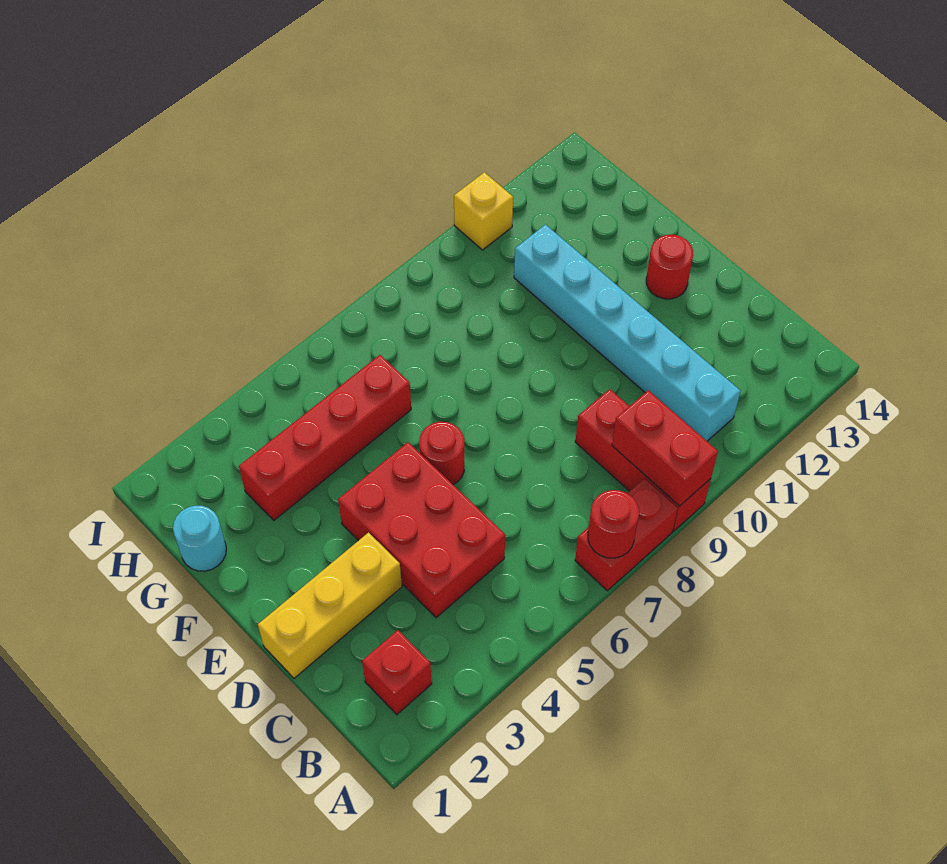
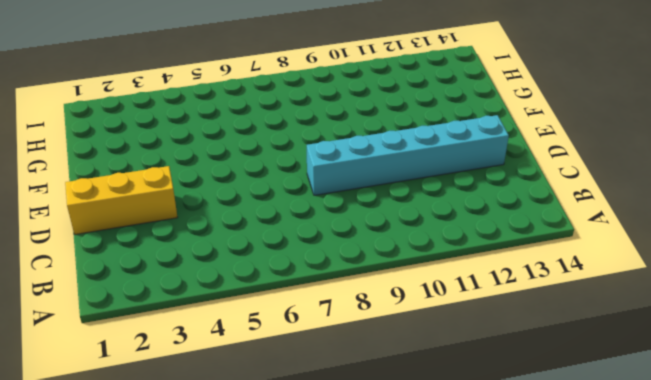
cyan 1x6 brick [307,115,509,195] -> cyan 1x6 brick turned to [514,224,741,441]
none -> red 1x2 brick [575,478,678,591]
none -> red 1x3 brick [575,389,711,531]
none -> red 1x1 brick [362,630,432,715]

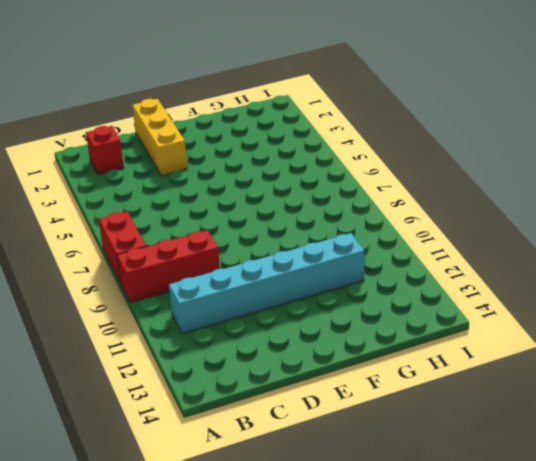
none -> red 2x3 brick [338,442,505,618]
none -> red 1x1 round brick [419,422,464,484]
none -> red 1x1 round brick [646,235,693,299]

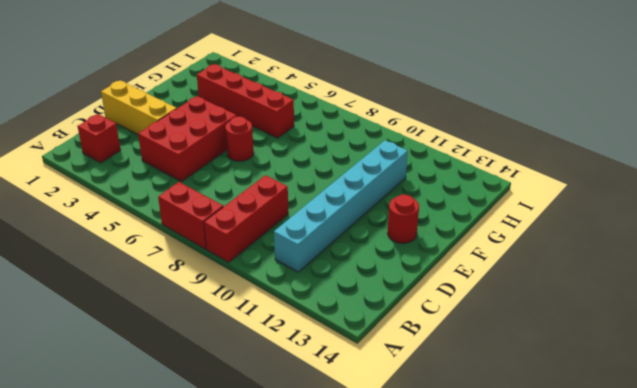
none -> cyan 1x1 round brick [173,506,226,571]
none -> yellow 1x1 brick [454,172,513,250]
none -> red 1x1 round brick [588,490,639,558]

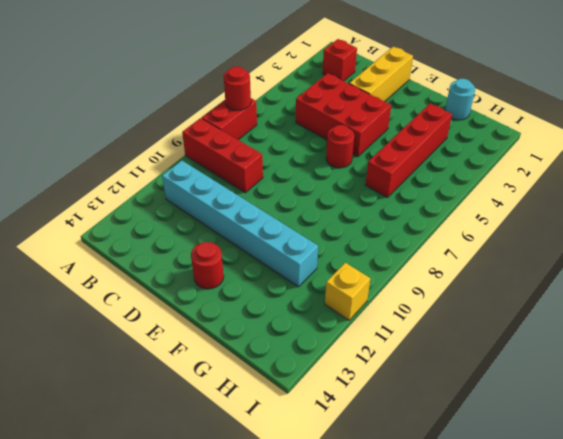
none -> red 1x2 brick [612,390,718,506]

